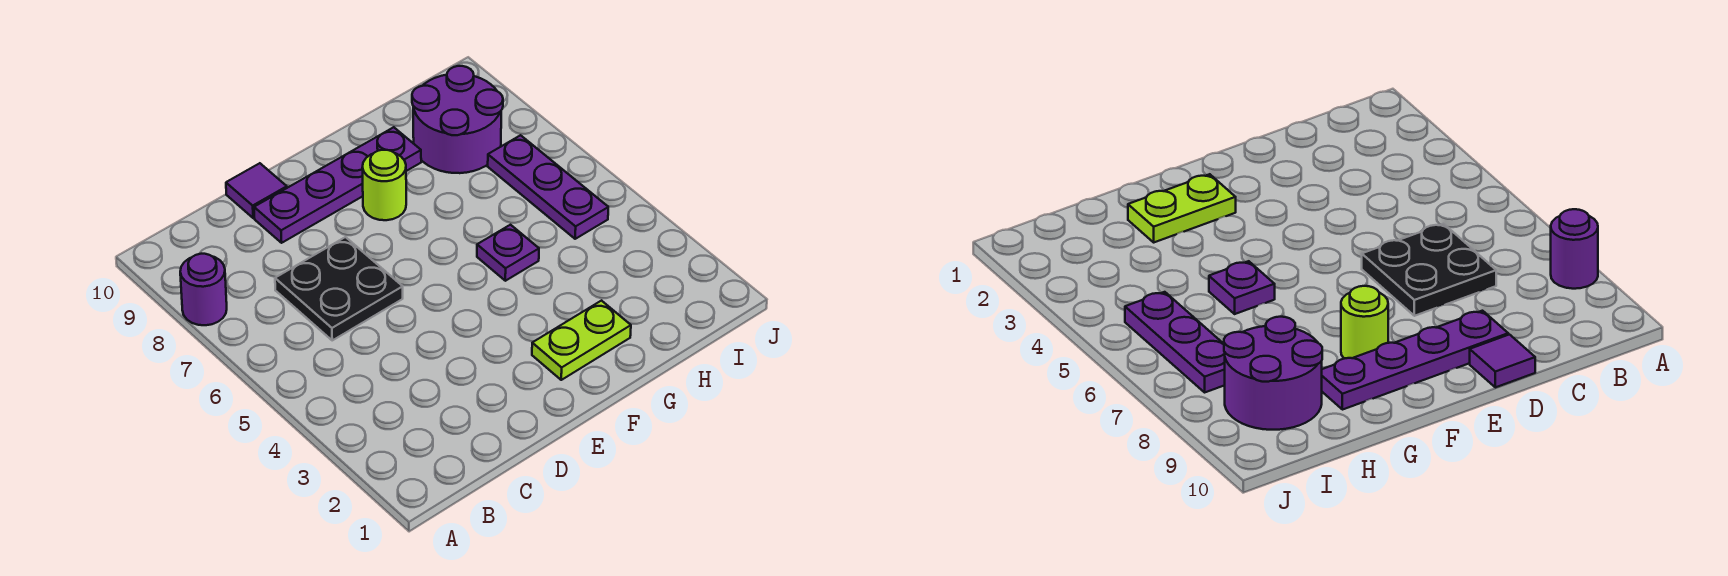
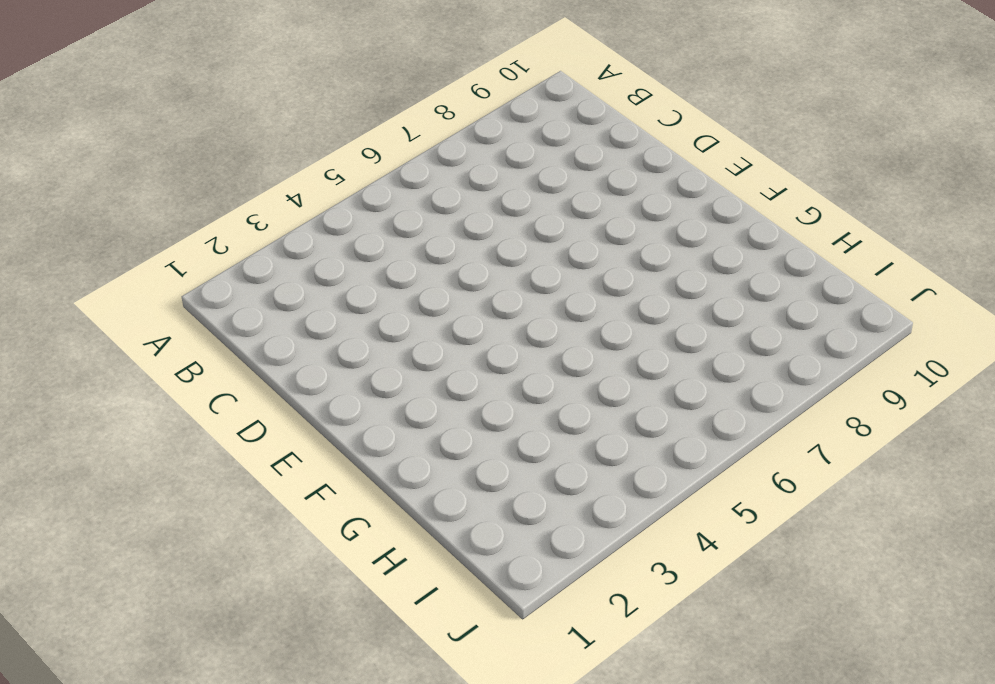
none -> purple 1x1 round brick [180,254,227,325]
none -> black 2x2 plate [275,237,403,340]

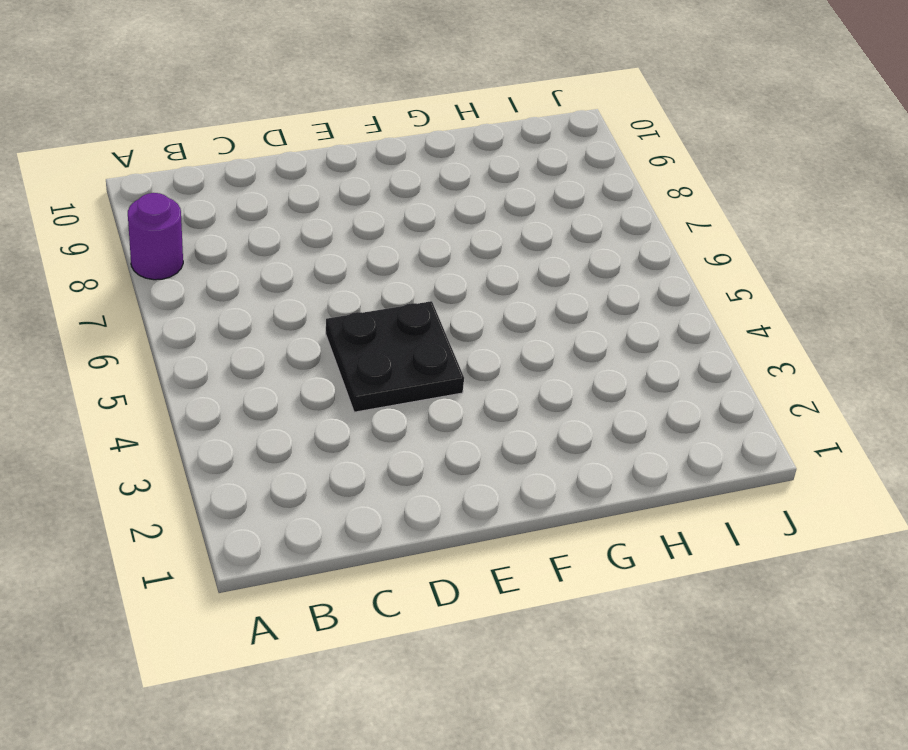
black 2x2 plate [326,301,464,412] -> black 2x2 plate moved to [275,237,403,340]
none -> purple 1x4 plate [254,127,421,243]
none -> purple 1x1 tile [226,163,287,218]

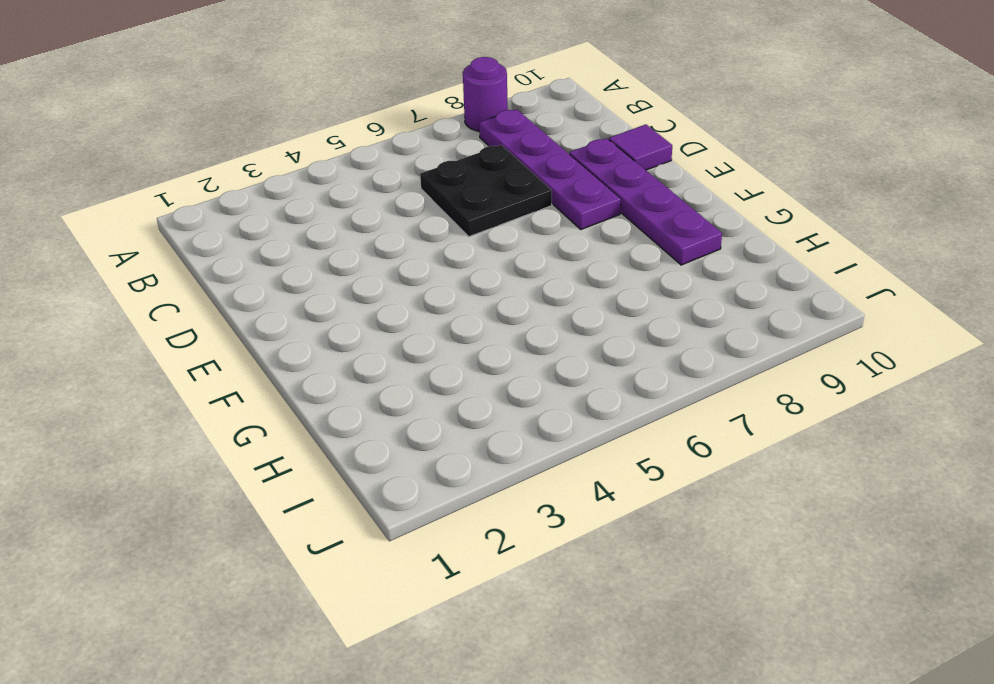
purple 1x4 plate [479,109,621,229] -> none
none -> lime 1x2 plate [532,301,631,380]
none -> lime 1x1 round brick [362,150,406,220]

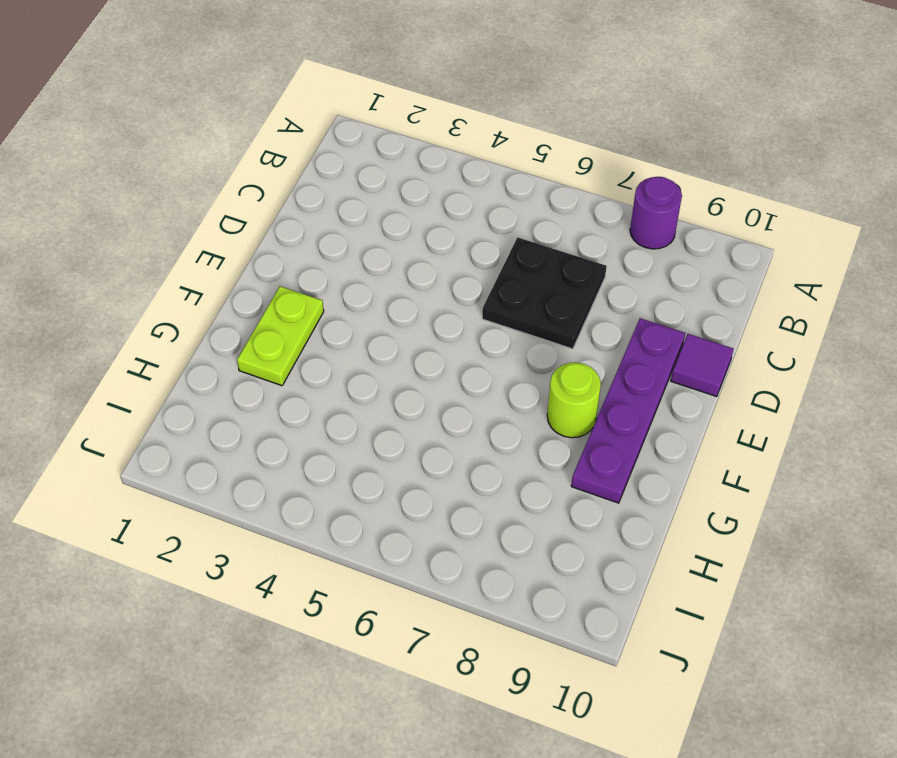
none -> purple 1x1 plate [477,225,539,281]
none -> purple 2x2 round brick [412,66,503,173]

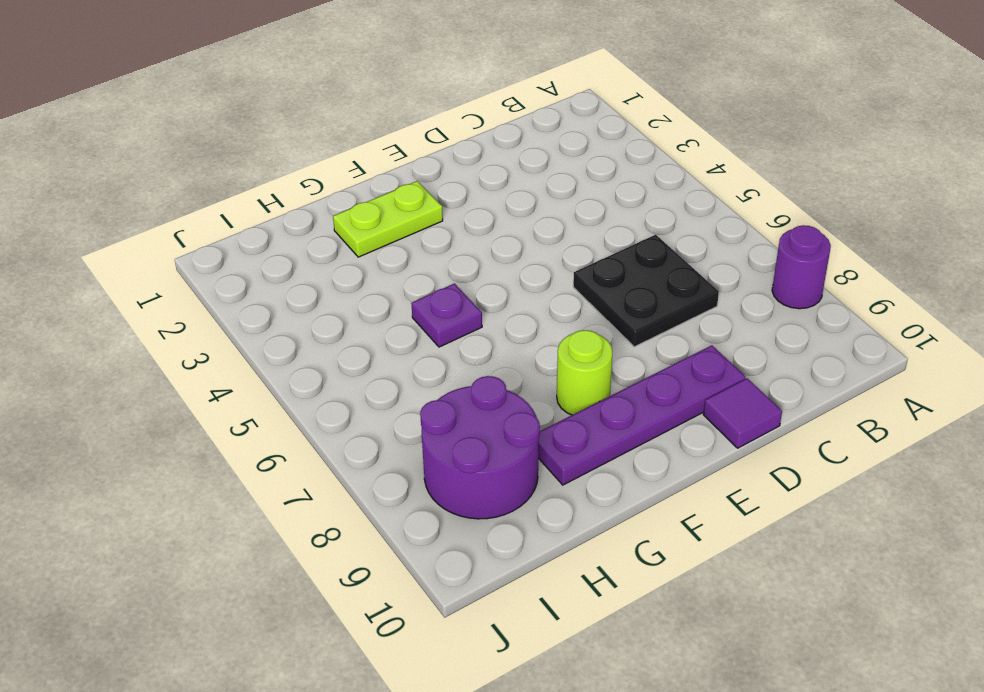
none -> purple 1x3 plate [488,135,608,239]

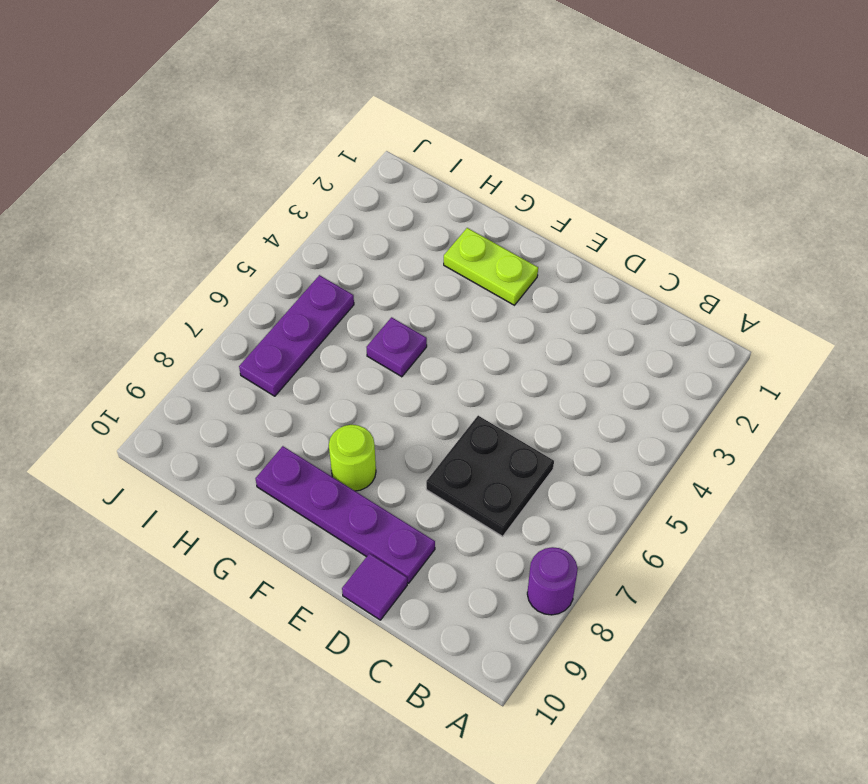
none -> purple 2x2 round brick [412,66,503,173]

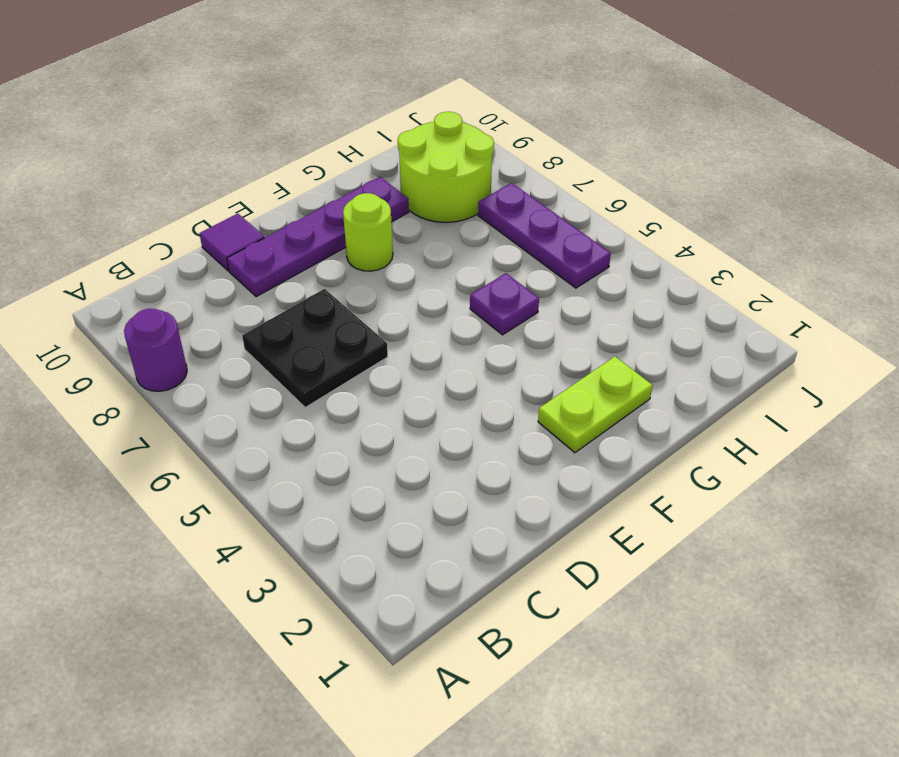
lime 2x2 round brick [398,112,494,222] -> purple 2x2 round brick [412,66,503,173]

